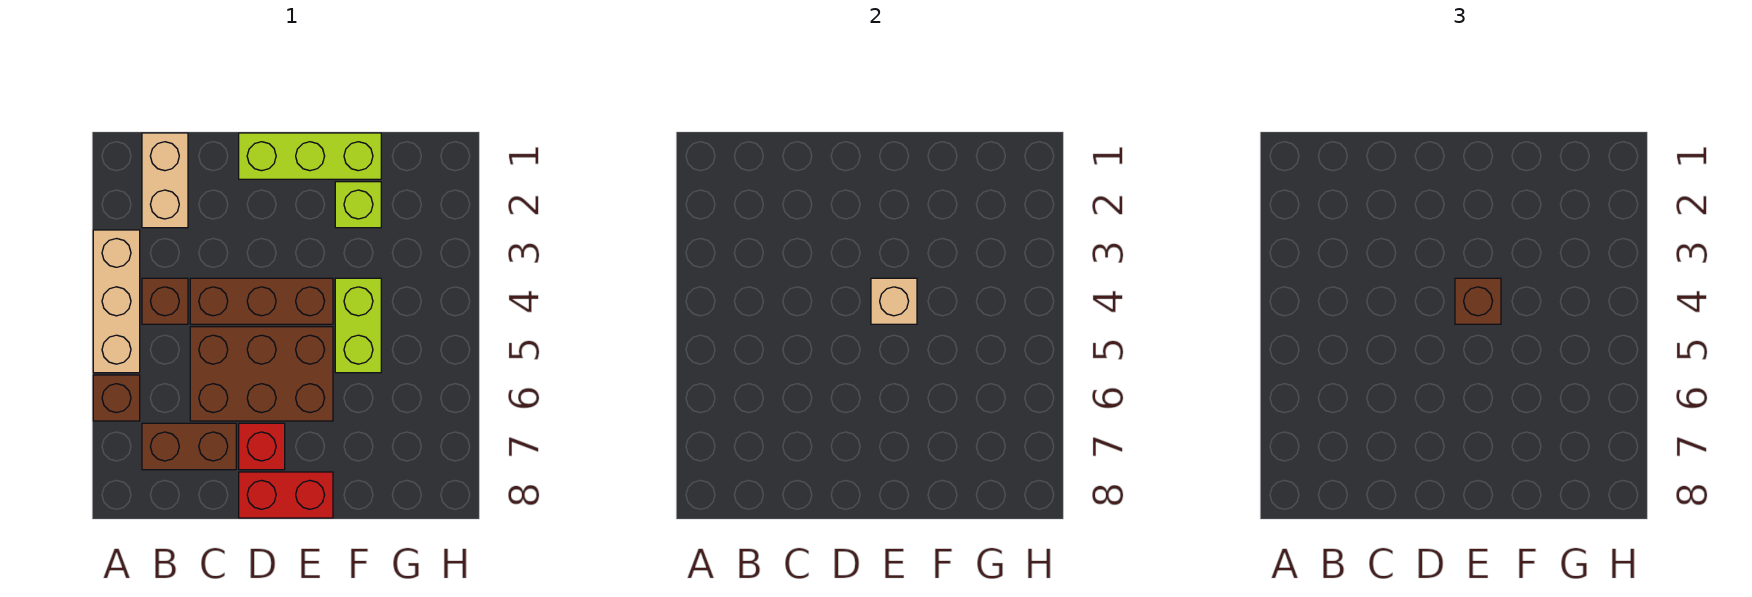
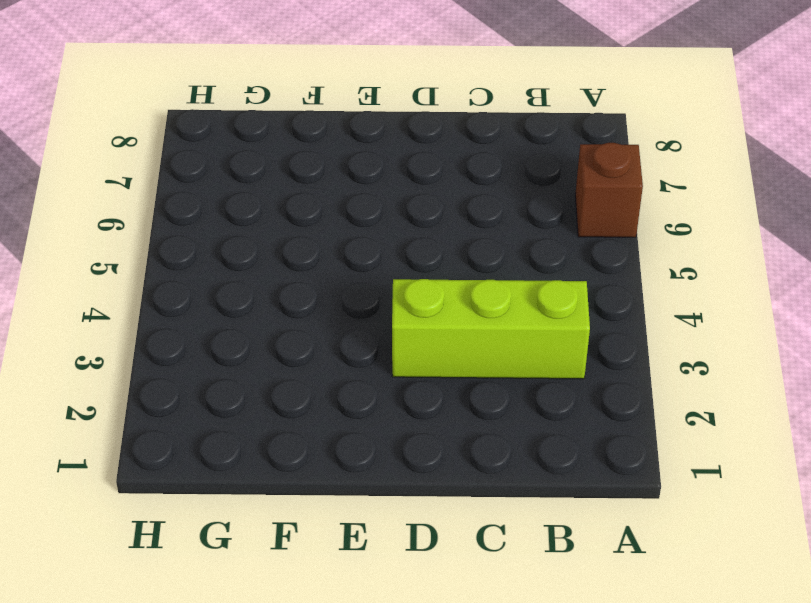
lime 1x3 brick [392,279,590,379] -> lime 1x3 brick moved to [239,133,381,179]
none -> tan 1x3 brick [93,230,140,373]
none -> tan 1x2 brick [142,133,188,228]
none -> brown 1x1 brick [142,278,188,324]

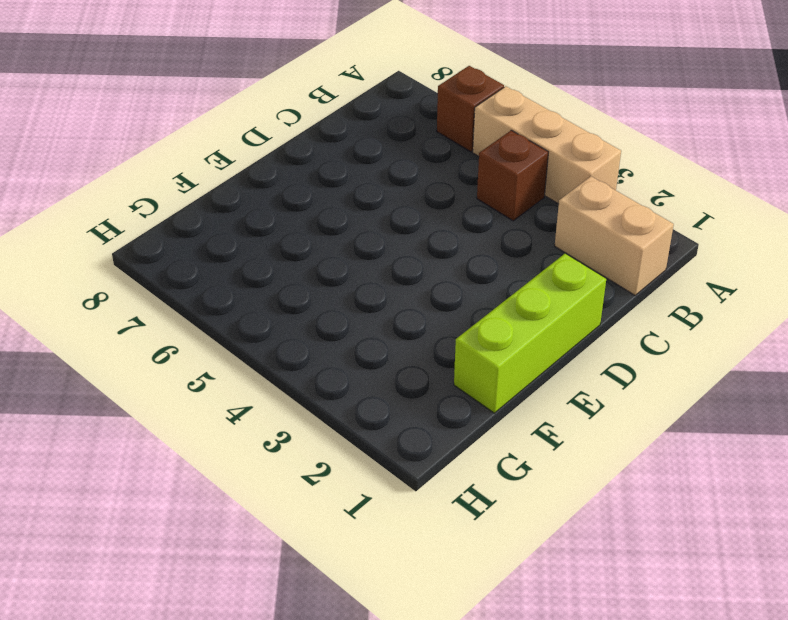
none -> brown 1x2 brick [142,423,236,470]
none -> brown 1x3 brick [190,278,333,324]
none -> brown 2x3 brick [190,327,333,421]

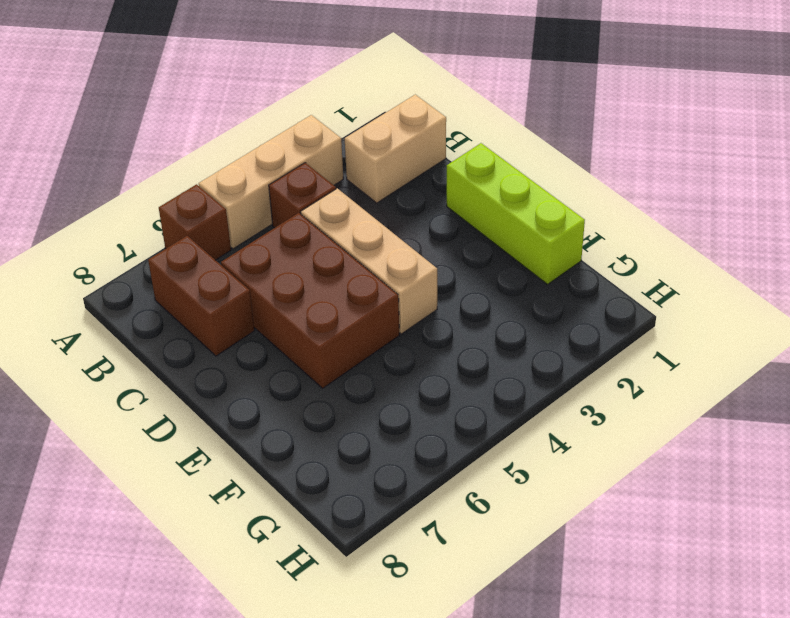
tan 1x3 brick [301,188,437,334] -> brown 1x3 brick [190,278,333,324]
none -> red 1x1 brick [239,423,285,470]
none -> red 1x2 brick [239,472,333,518]
none -> lime 1x1 brick [335,182,381,228]

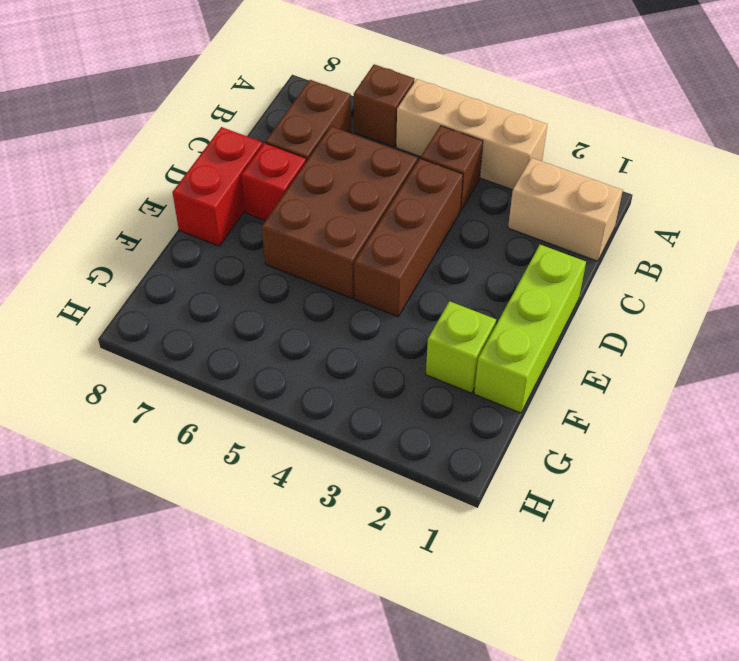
none -> lime 1x2 brick [335,278,381,373]
none -> tan 1x1 brick [871,278,917,324]
none -> brown 1x1 brick [1455,278,1501,324]

